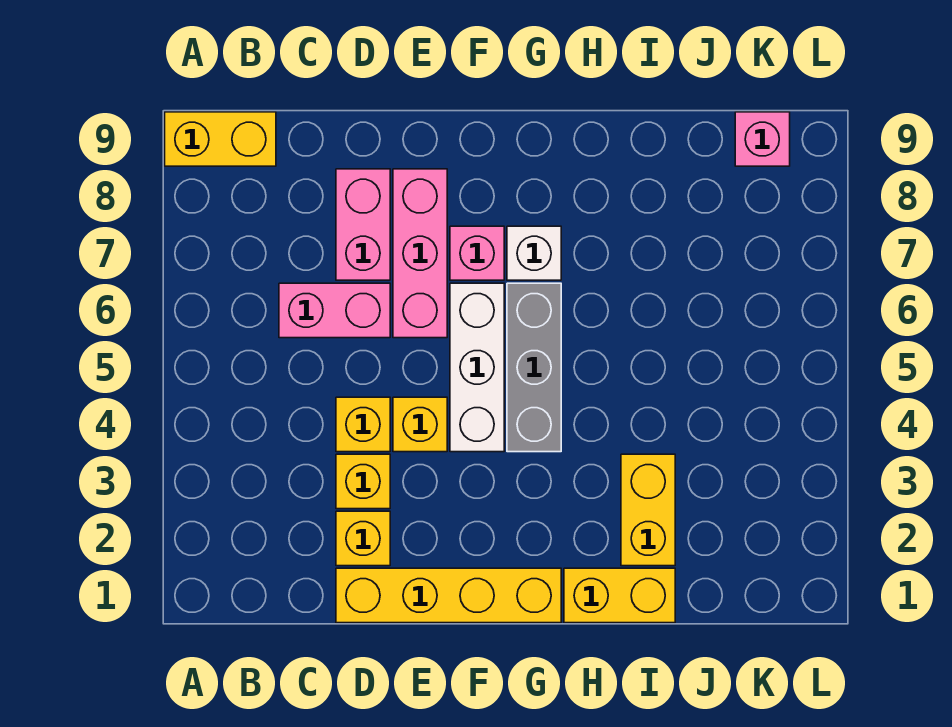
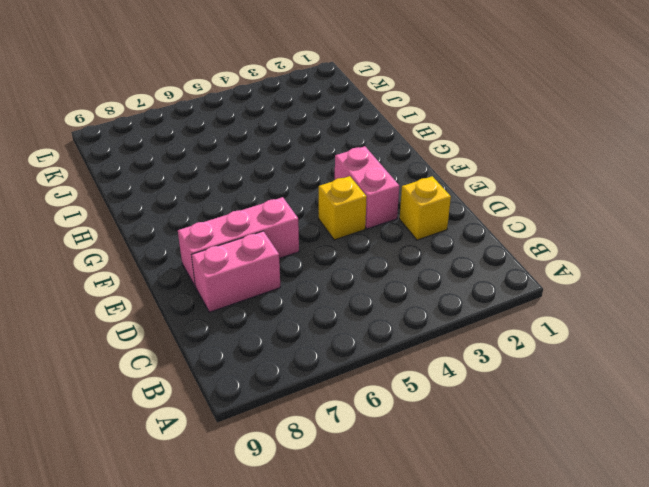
pink 1x2 brick [335,146,399,229] -> pink 1x2 brick moved to [279,283,390,338]
none -> yellow 1x2 brick [165,112,276,166]
none -> yellow 1x4 brick [336,568,561,623]
none -> yellow 1x1 brick [336,454,390,509]

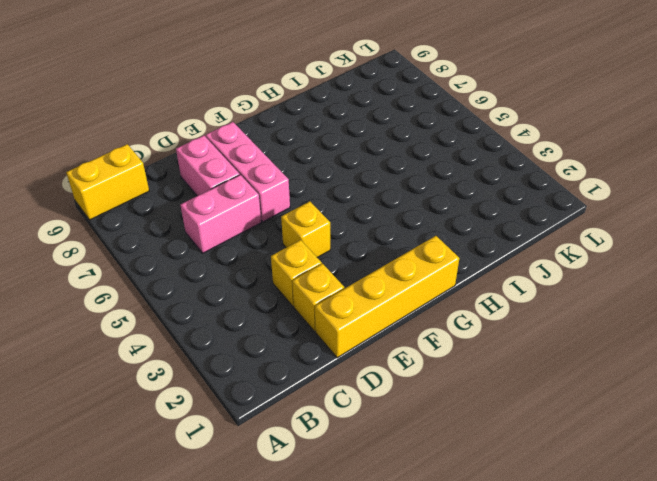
none -> yellow 1x1 brick [336,397,390,452]
none -> white 1x3 brick [450,283,504,452]
none -> pink 1x1 brick [450,226,504,280]

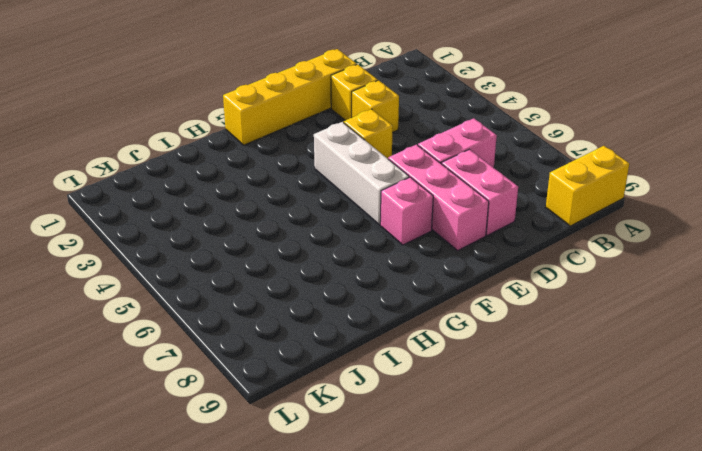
none -> yellow 1x1 brick [336,397,390,452]
none -> grey 1x3 brick [507,283,561,452]
none -> white 1x1 brick [507,226,561,280]

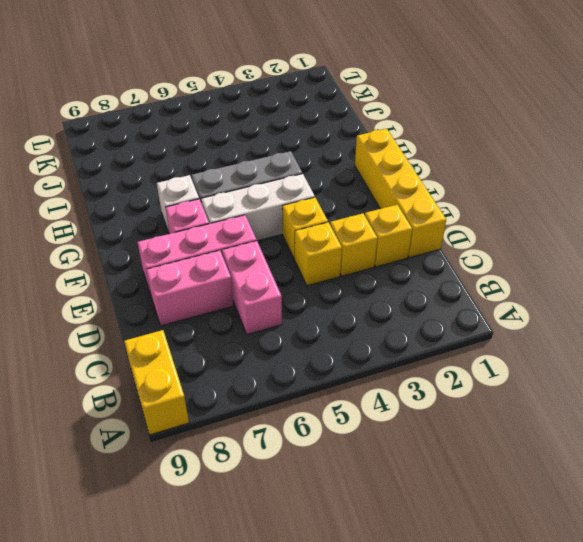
none -> yellow 1x2 brick [564,568,675,623]
none -> yellow 1x2 brick [621,454,675,566]
none -> pink 1x1 brick [735,112,790,166]

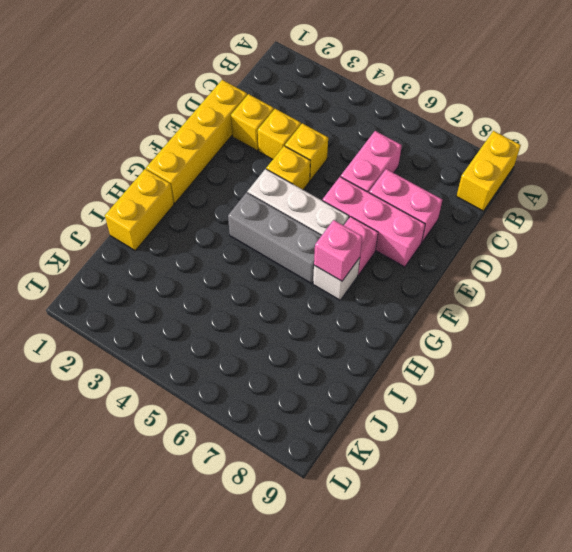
pink 1x1 brick [314,220,362,281] -> pink 1x1 brick moved to [735,112,790,166]
none -> yellow 1x2 brick [621,454,675,566]

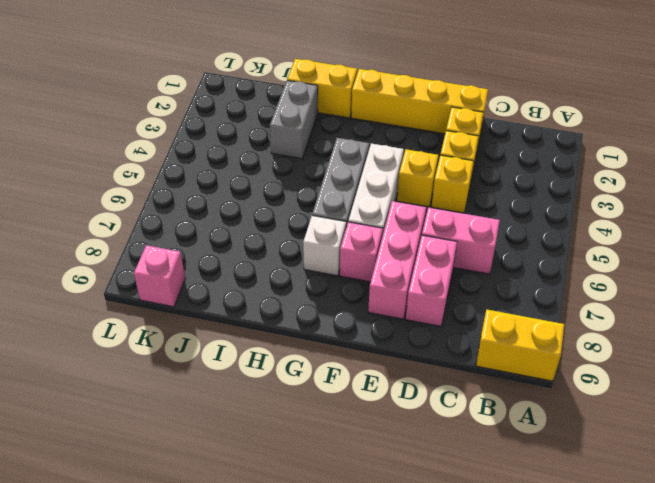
grey 1x2 brick [270,80,318,159] -> yellow 1x2 brick [621,454,675,566]

